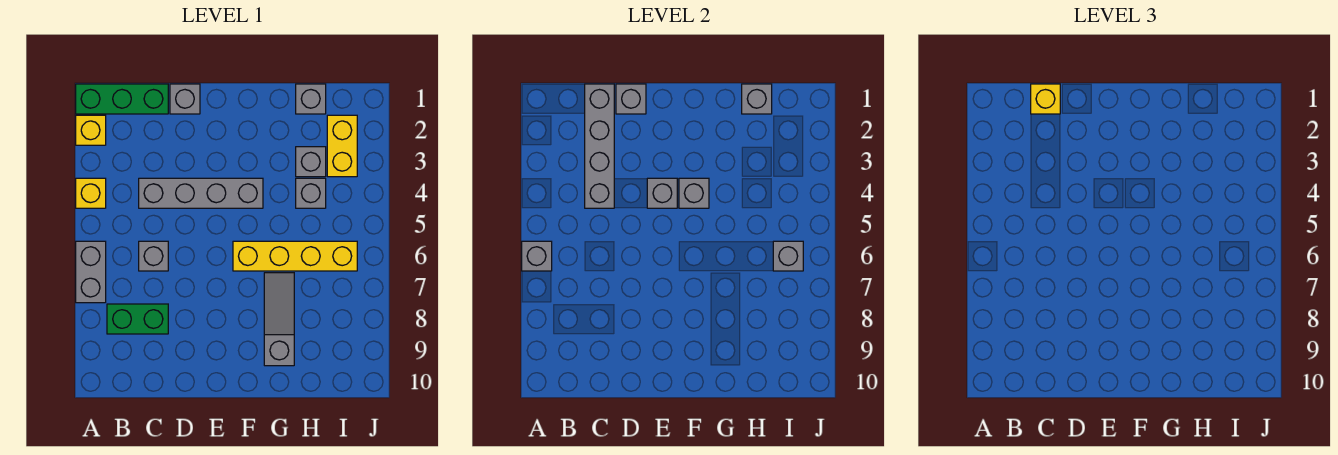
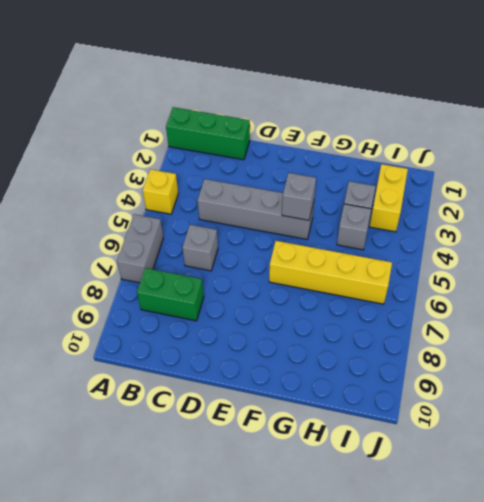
none -> yellow 1x1 brick [76,115,106,145]
none -> grey 1x1 brick [170,84,200,114]
none -> grey 1x3 slope [264,273,294,366]

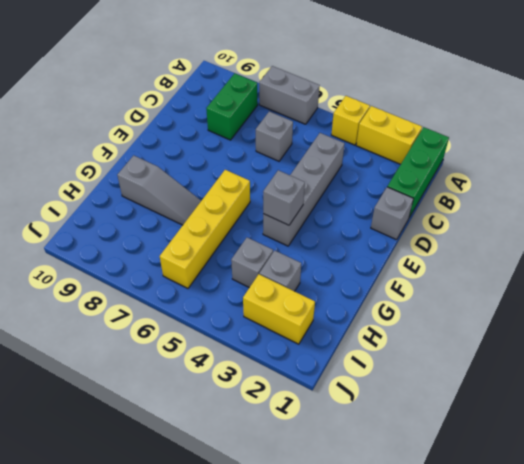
yellow 1x2 brick [356,106,422,164] -> yellow 1x1 brick [76,115,106,145]
none -> grey 1x1 brick [296,84,326,114]
none -> grey 1x1 brick [522,241,552,271]
none -> grey 1x4 brick [585,84,614,208]

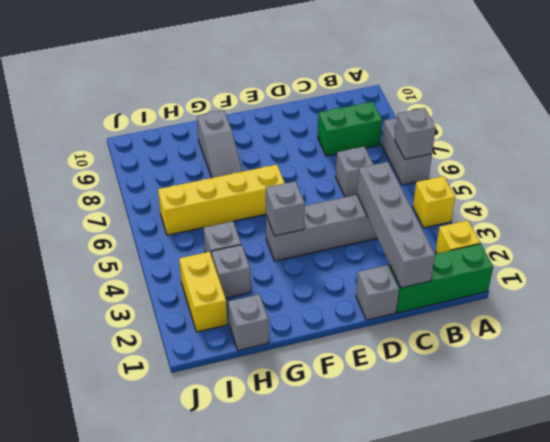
none -> grey 1x1 brick [616,84,646,114]
none -> grey 1x1 brick [647,178,677,208]
none -> grey 1x1 brick [742,84,772,114]

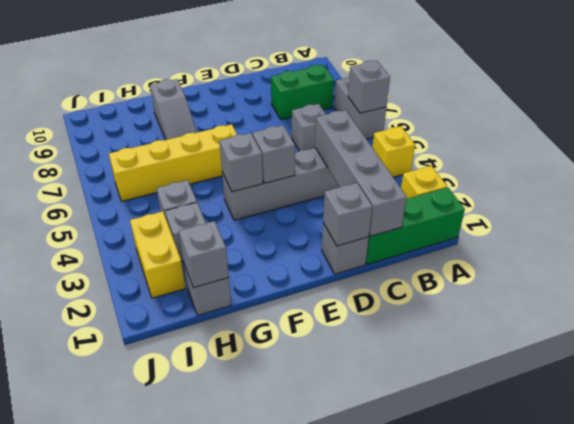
none -> grey 1x1 brick [773,241,803,271]
none -> yellow 1x1 brick [1031,84,1060,114]

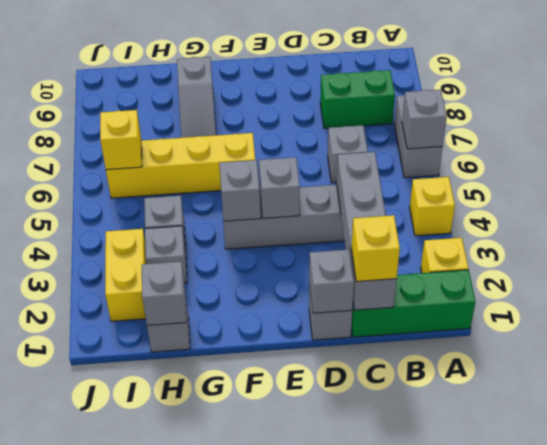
yellow 1x1 brick [100,110,142,170] -> grey 1x1 brick [773,241,803,271]

